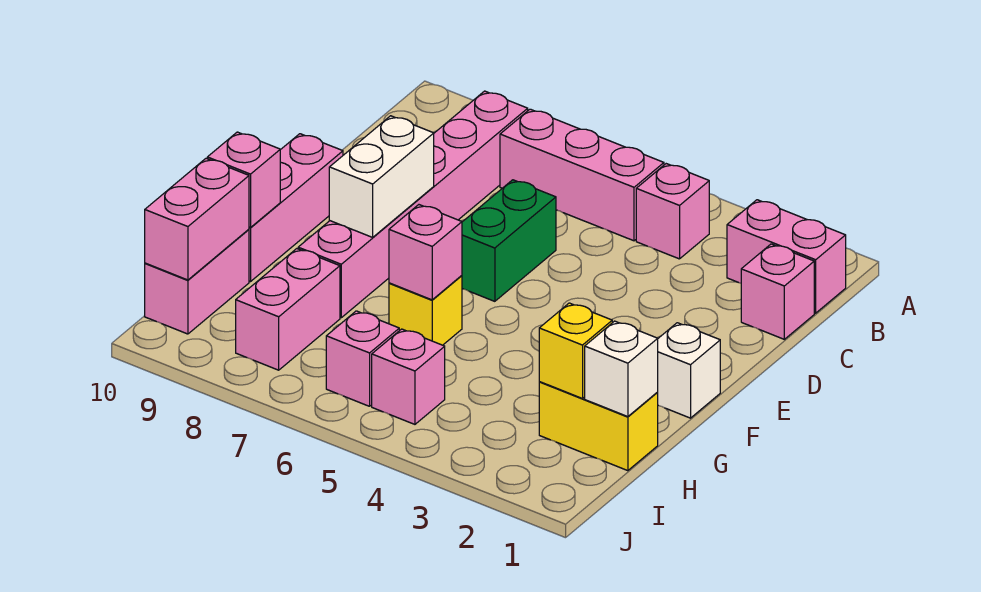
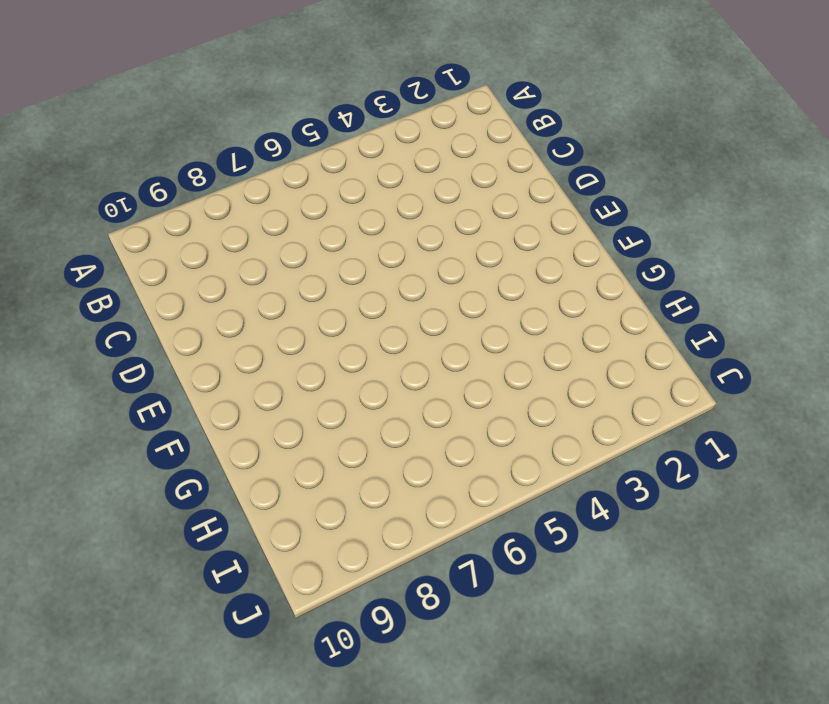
none -> pink 1x2 brick [727,200,846,313]
none -> pink 1x1 brick [636,164,709,259]
none -> pink 1x3 brick [500,109,664,241]

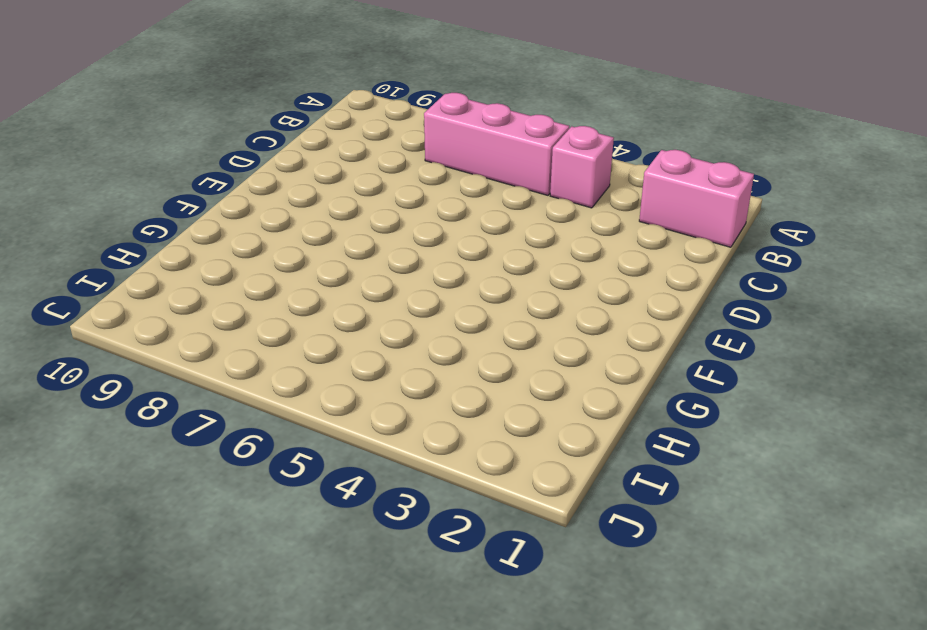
none -> pink 1x6 brick [298,91,528,318]
none -> pink 1x1 brick [741,244,814,339]
none -> green 1x2 brick [462,180,556,301]

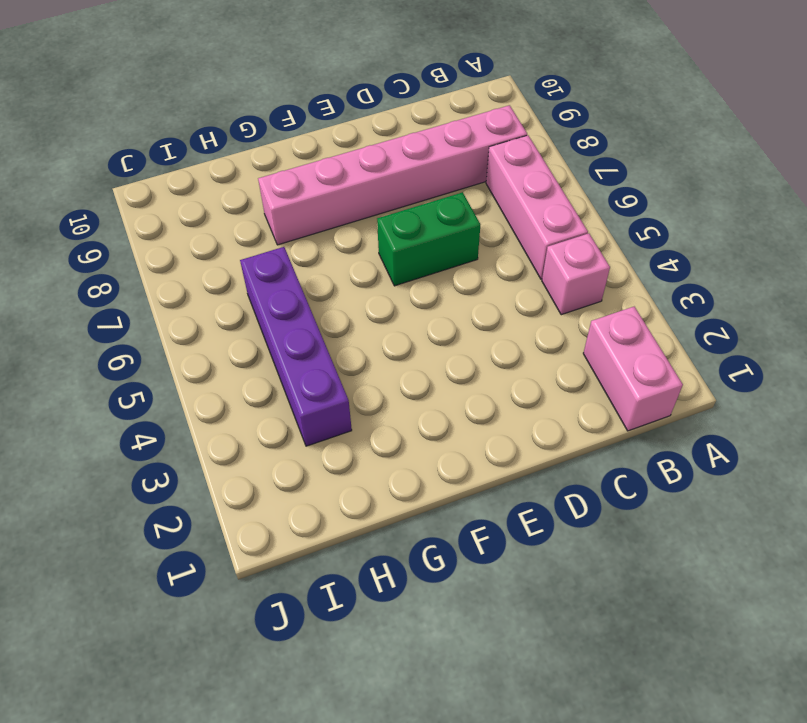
purple 1x4 brick [240,247,352,446] -> none
none -> pink 1x1 brick [741,244,814,339]
none -> pink 1x3 brick [249,134,343,282]
none -> white 1x1 brick [657,323,720,418]

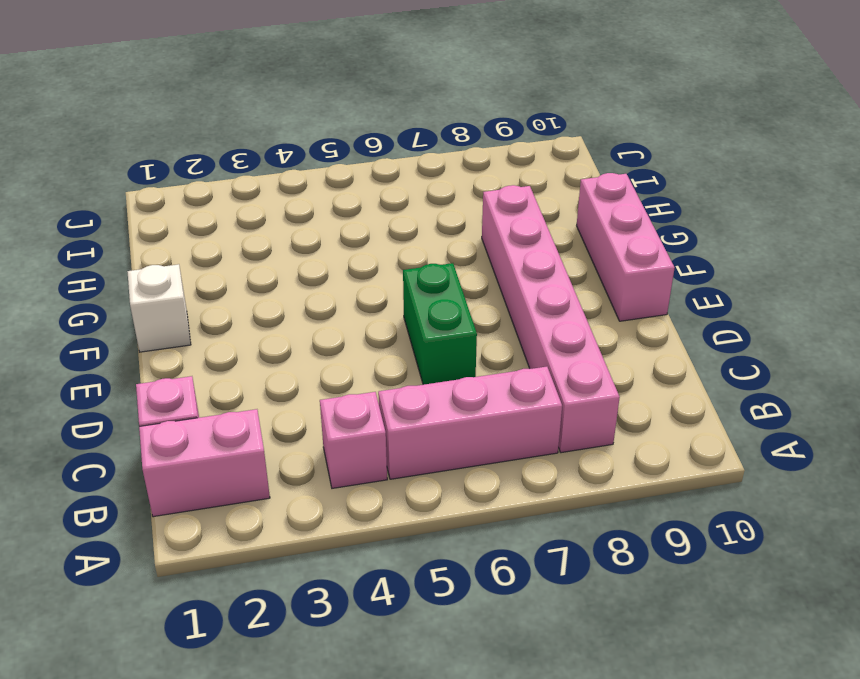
none -> yellow 1x1 brick [389,276,462,345]
none -> yellow 1x2 brick [539,382,658,471]
none -> pink 1x2 brick [236,249,340,370]

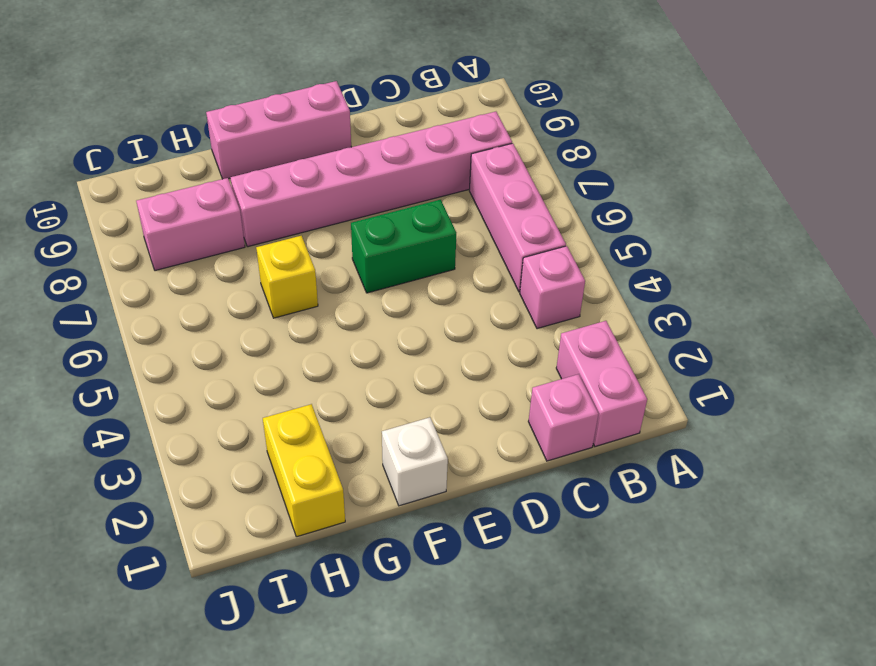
none -> pink 1x2 brick [145,229,249,334]
none -> pink 1x1 brick [372,329,445,424]
none -> pink 1x1 brick [326,311,399,406]

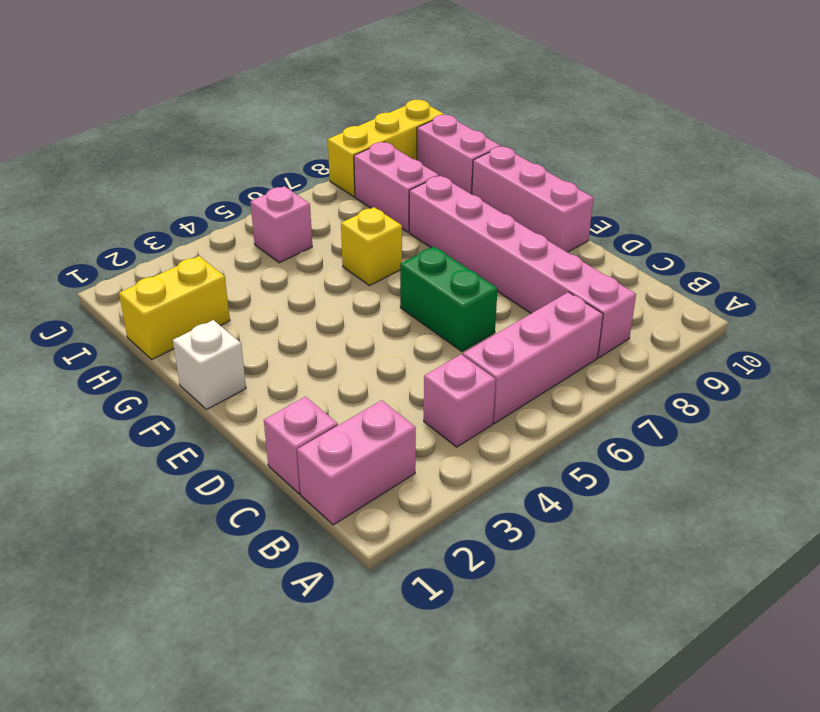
yellow 1x3 brick [328,100,445,197] -> none
none -> pink 1x1 brick [326,311,399,406]
none -> white 1x2 brick [329,116,434,237]
none -> pink 1x1 brick [389,205,462,300]

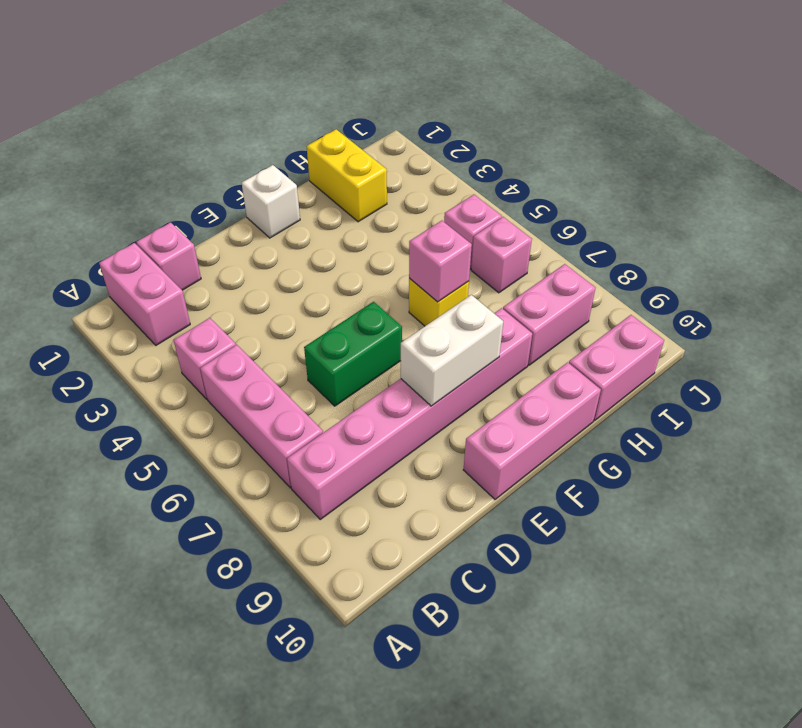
none -> pink 1x1 brick [207,132,280,228]
none -> white 1x1 brick [585,321,658,417]
none -> yellow 1x1 brick [539,303,612,399]

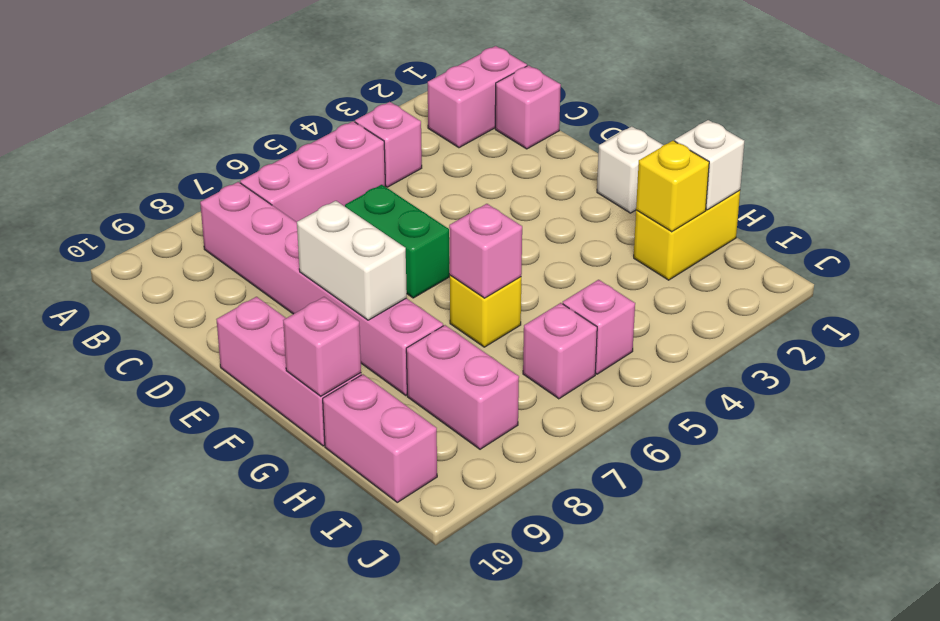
none -> pink 1x2 brick [145,158,249,280]

